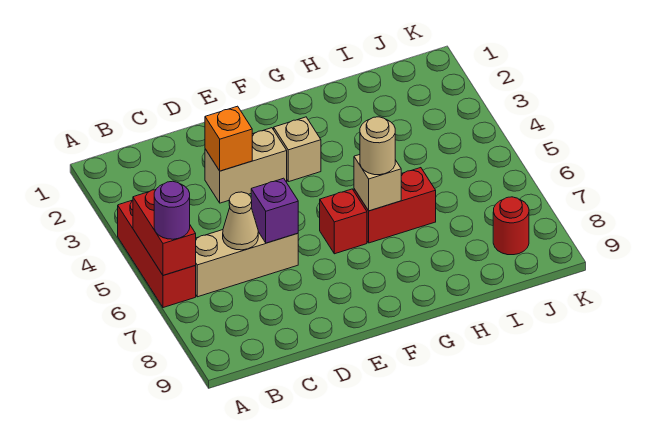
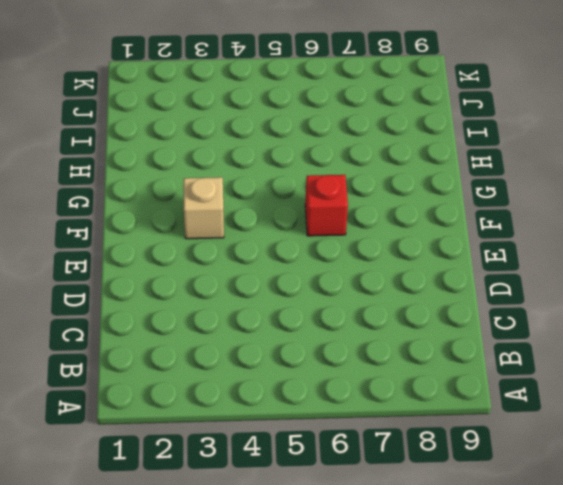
none -> red 1x3 brick [118,200,196,308]
none -> tan 1x3 brick [195,230,298,297]
none -> tan 1x2 brick [205,128,287,203]

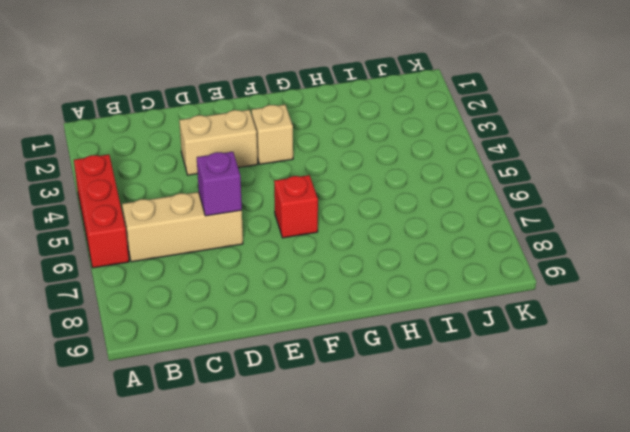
none -> red 1x2 brick [354,168,436,243]
none -> red 1x1 round brick [493,197,529,255]
none -> red 1x2 brick [133,190,196,275]

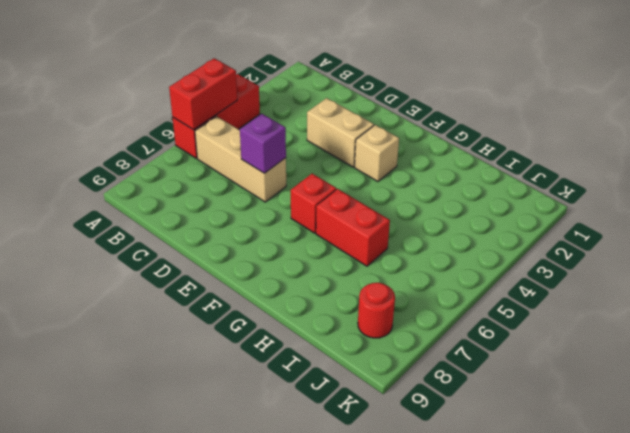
none -> tan 1x1 cone [223,192,258,250]
none -> orange 1x1 brick [205,106,252,171]
none -> tan 1x1 brick [354,155,401,211]

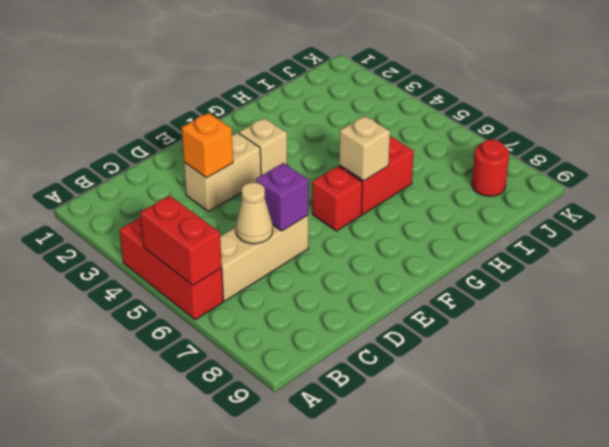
none -> purple 1x1 round brick [154,181,190,239]
none -> tan 1x1 round brick [360,117,395,175]

